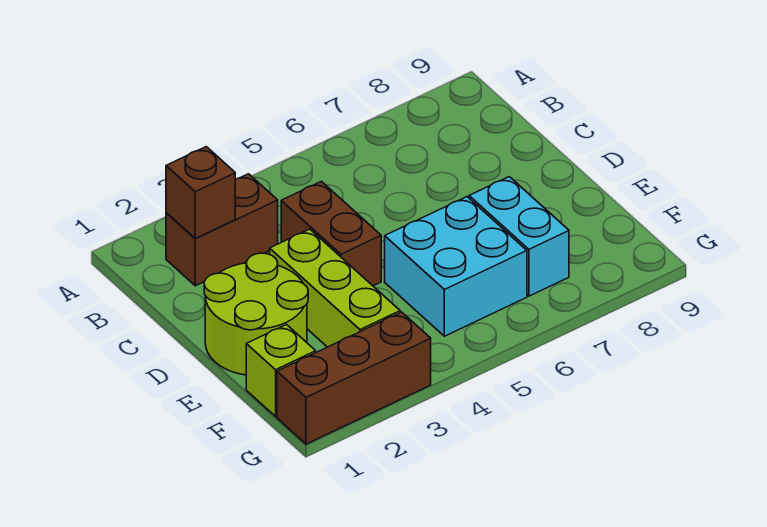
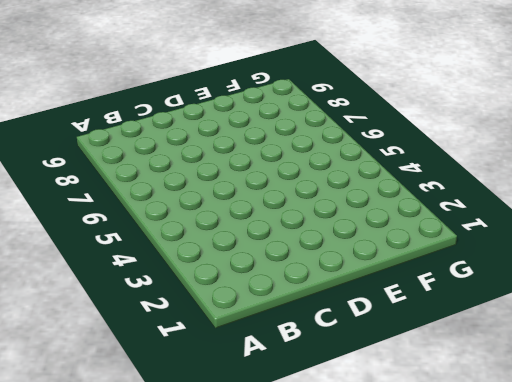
none -> brown 1x2 brick [166,174,278,286]
none -> brown 1x2 brick [281,181,381,286]

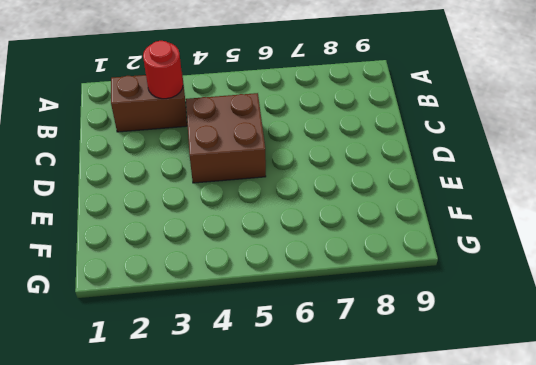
red 1x1 round brick [143,41,183,99] -> none
brown 2x2 brick [186,93,266,183] -> brown 1x2 brick [281,181,381,286]
none -> lime 2x2 round brick [204,253,308,375]
none -> lime 1x3 brick [270,229,400,347]

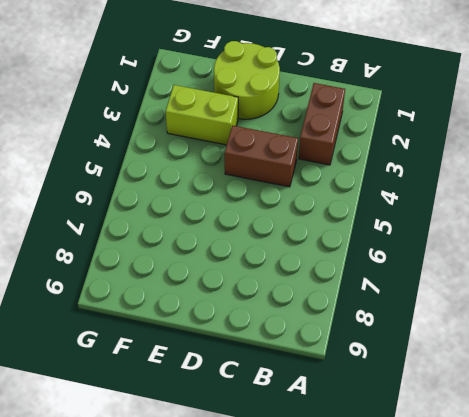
lime 1x2 brick [166,85,238,145] -> lime 1x3 brick [270,229,400,347]
none -> cyan 2x2 brick [385,197,527,336]
none -> cyan 1x2 brick [469,177,569,296]

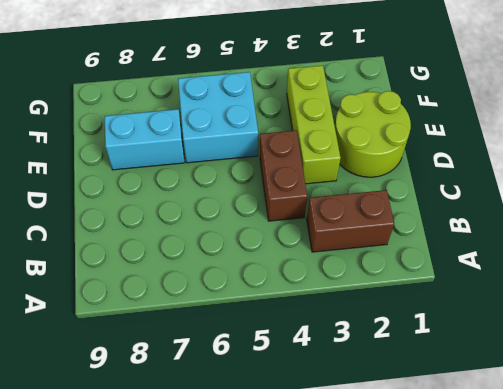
cyan 1x2 brick [105,109,185,170] -> cyan 1x2 brick turned to [469,177,569,296]
none -> lime 1x1 brick [246,325,316,416]
none -> brown 1x3 brick [277,312,431,444]

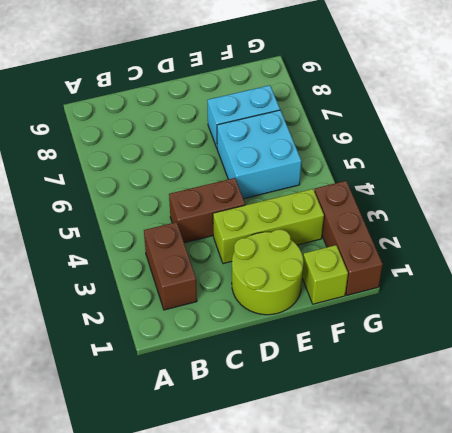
none -> brown 1x1 brick [166,147,235,238]

